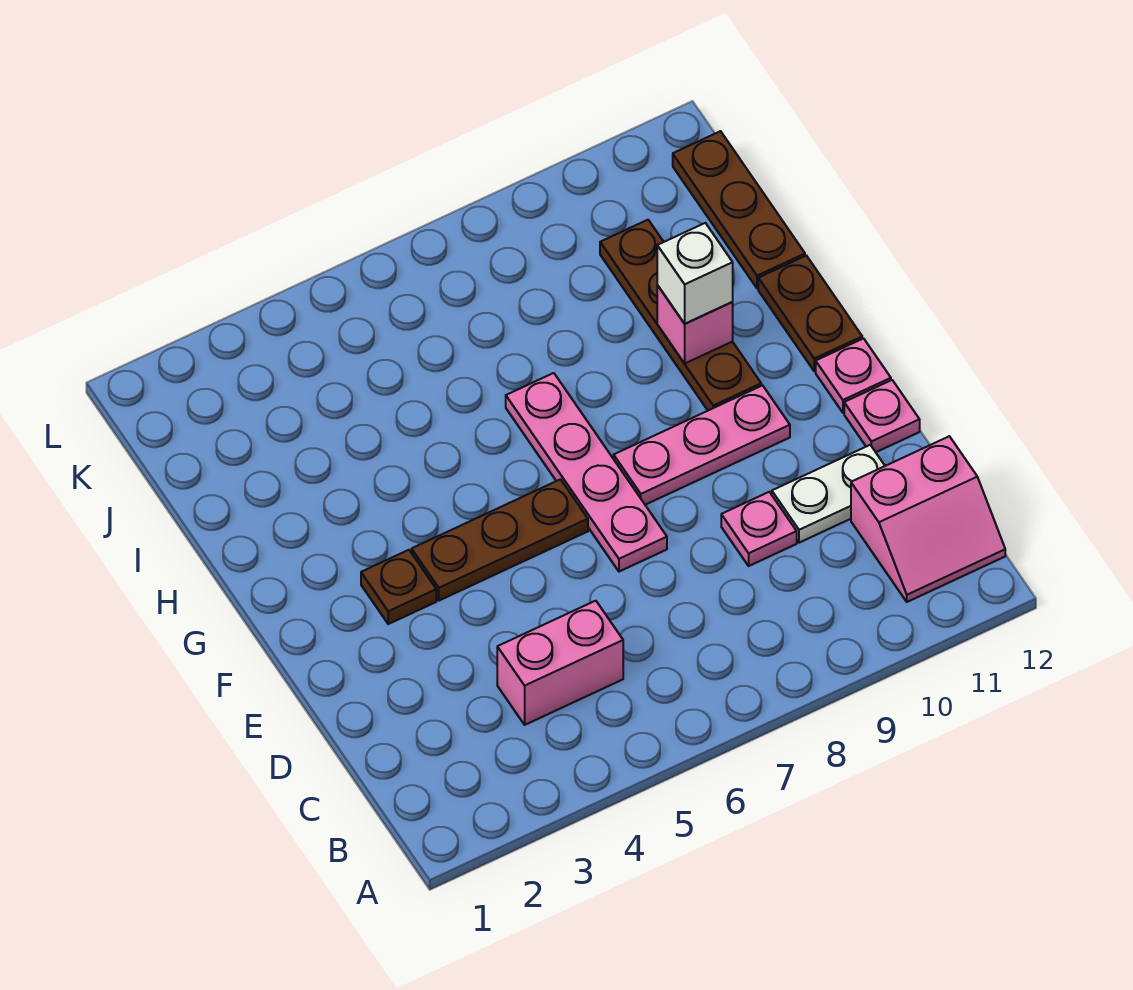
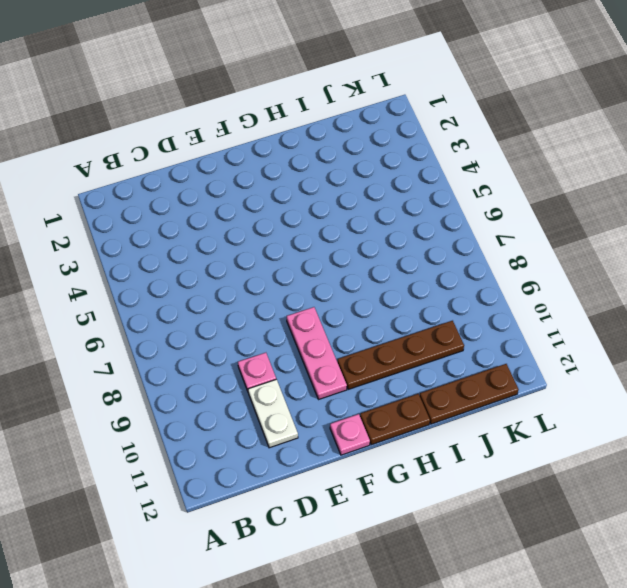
none -> pink 2x2 slope [851,436,1005,602]
none -> pink 1x2 brick [497,601,623,725]
none -> pink 1x4 plate [506,373,667,572]

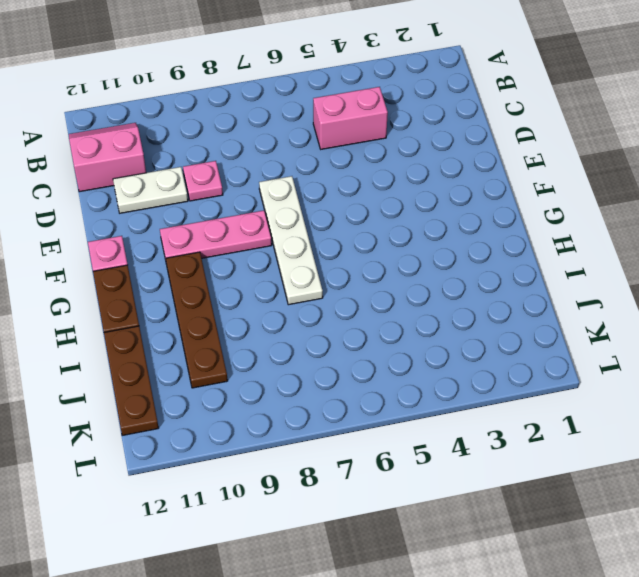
white 1x4 plate [259,176,323,305] -> pink 1x4 plate [506,373,667,572]
none -> pink 1x1 plate [844,380,920,452]
none -> brown 1x1 plate [361,550,436,624]
none -> brown 1x3 plate [412,479,588,600]

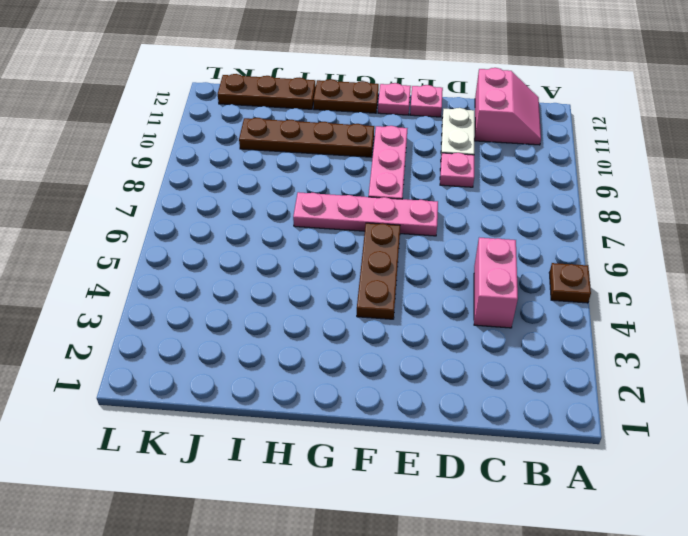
brown 1x1 plate [549,263,591,303] -> brown 1x1 plate moved to [361,550,436,624]
none -> pink 1x1 brick [657,285,733,363]
none -> white 1x1 brick [657,223,733,324]

